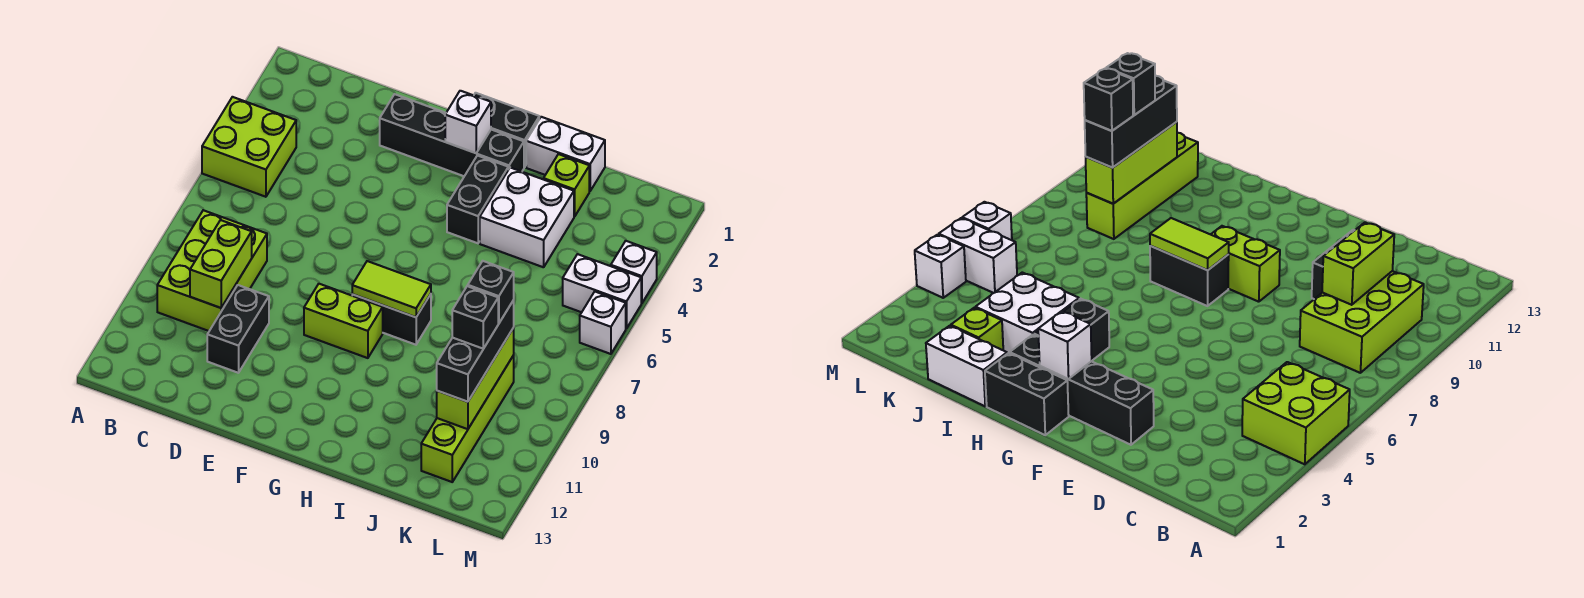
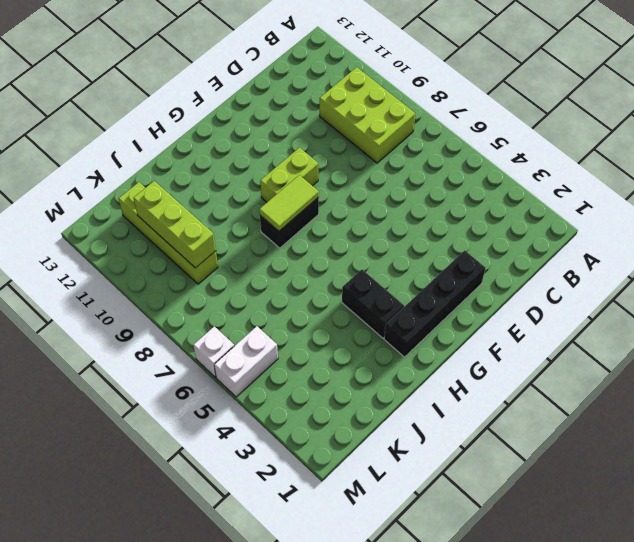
none -> lime 2x2 brick [202,97,296,197]
none -> black 1x2 brick [207,285,269,373]
none -> black 1x2 brick [474,93,539,167]

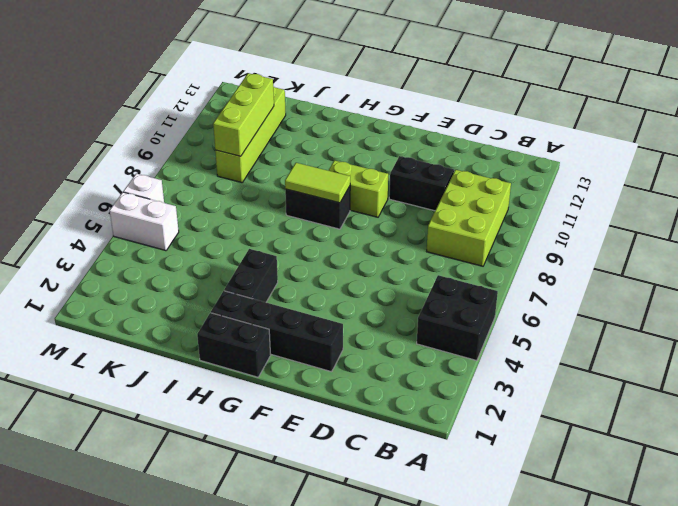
black 2x2 brick [417,275,498,361] -> lime 2x2 brick [202,97,296,197]
black 1x2 brick [389,156,454,211] -> black 1x2 brick turned to [207,285,269,373]
none -> white 1x2 brick [526,117,605,191]
none -> white 2x2 brick [480,168,574,267]
none -> lime 1x1 brick [544,154,589,217]

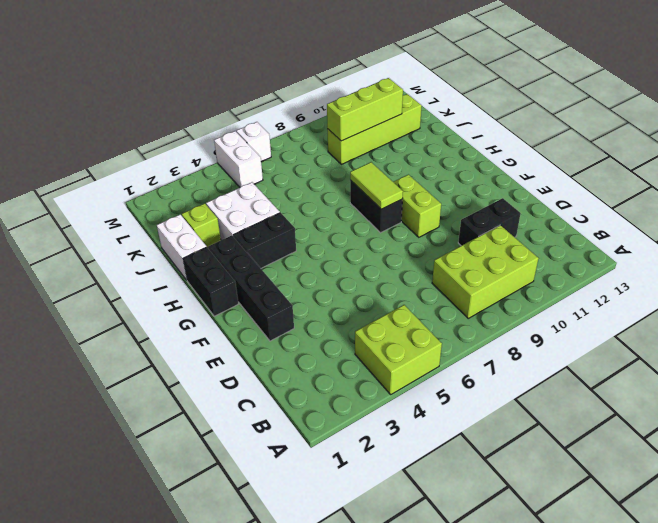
none -> white 1x1 brick [611,241,657,303]
none -> lime 1x2 brick [190,220,252,308]
none -> white 1x1 brick [445,91,491,153]

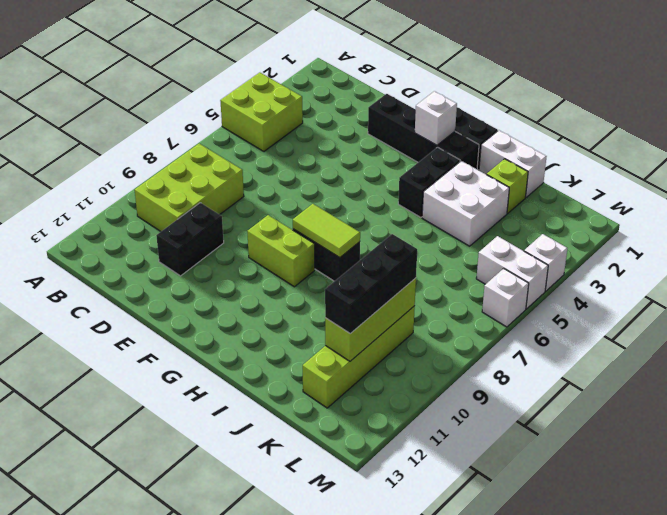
none -> lime 1x2 brick [190,220,252,308]
none -> black 1x1 brick [468,261,514,323]
none -> black 1x1 brick [452,286,498,349]

